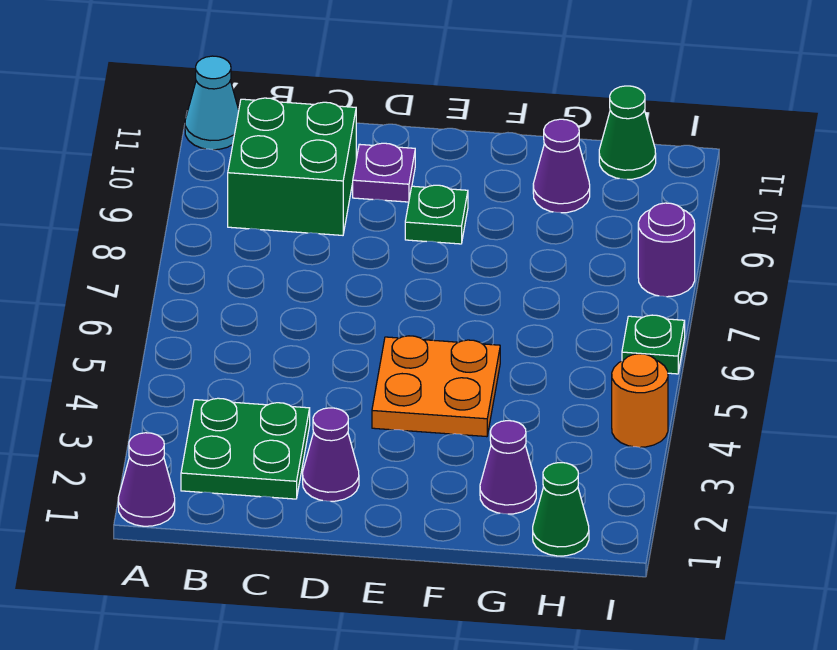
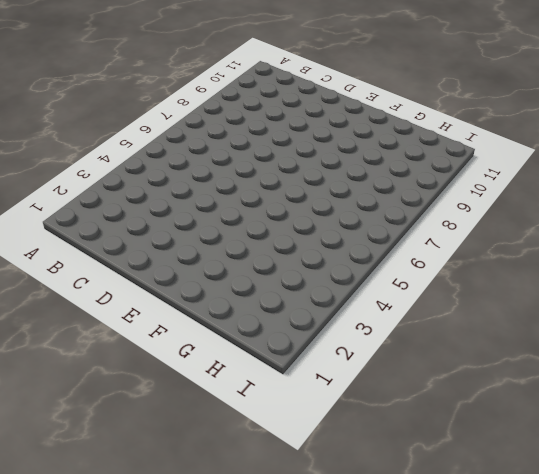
none -> purple 1x1 cone [118,433,175,526]
none -> cyan 1x1 cone [185,56,239,150]
none -> green 2x2 plate [181,398,310,499]

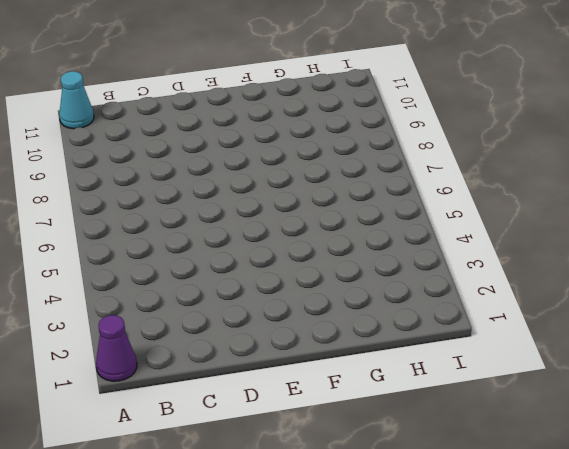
none -> green 2x2 plate [181,398,310,499]
none -> green 2x2 brick [228,98,356,235]
none -> purple 1x1 cone [303,408,359,501]

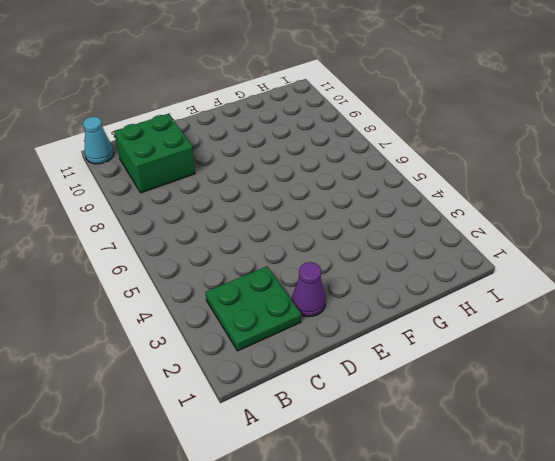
none -> purple 1x1 cone [118,433,175,526]
none -> purple 1x1 plate [353,143,415,202]
none -> orange 2x2 plate [372,336,500,437]

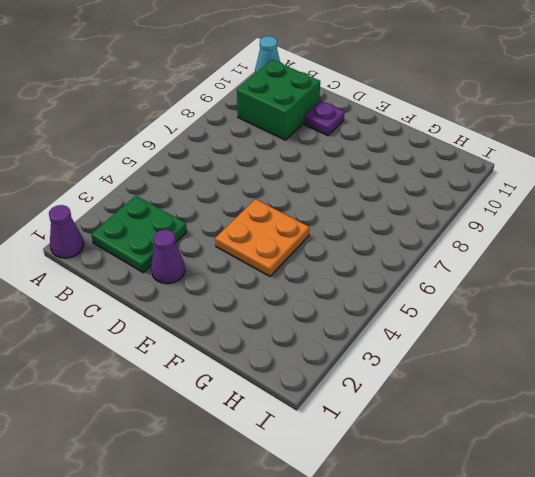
none -> green 1x1 plate [405,185,468,244]
none -> purple 1x1 cone [480,421,536,514]
none -> purple 1x1 cone [533,119,590,213]

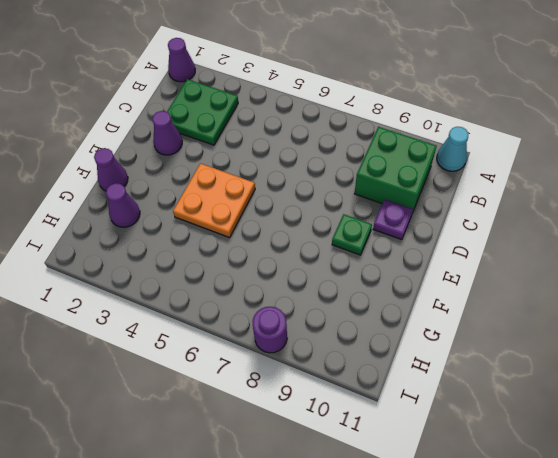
purple 1x1 cone [94,148,128,191] -> purple 1x1 cone moved to [533,119,590,213]
none -> green 1x1 cone [533,463,589,556]
none -> green 1x1 cone [599,86,656,179]
none -> orange 1x1 round brick [612,354,668,447]

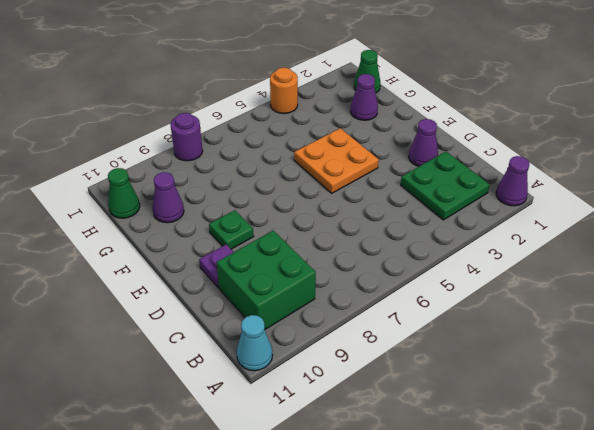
none -> green 1x1 plate [622,315,685,374]

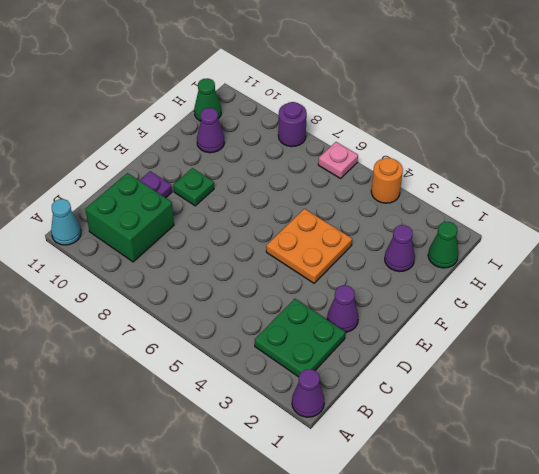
pink 1x1 plate [318,142,358,178] -> green 1x1 plate [622,315,685,374]

